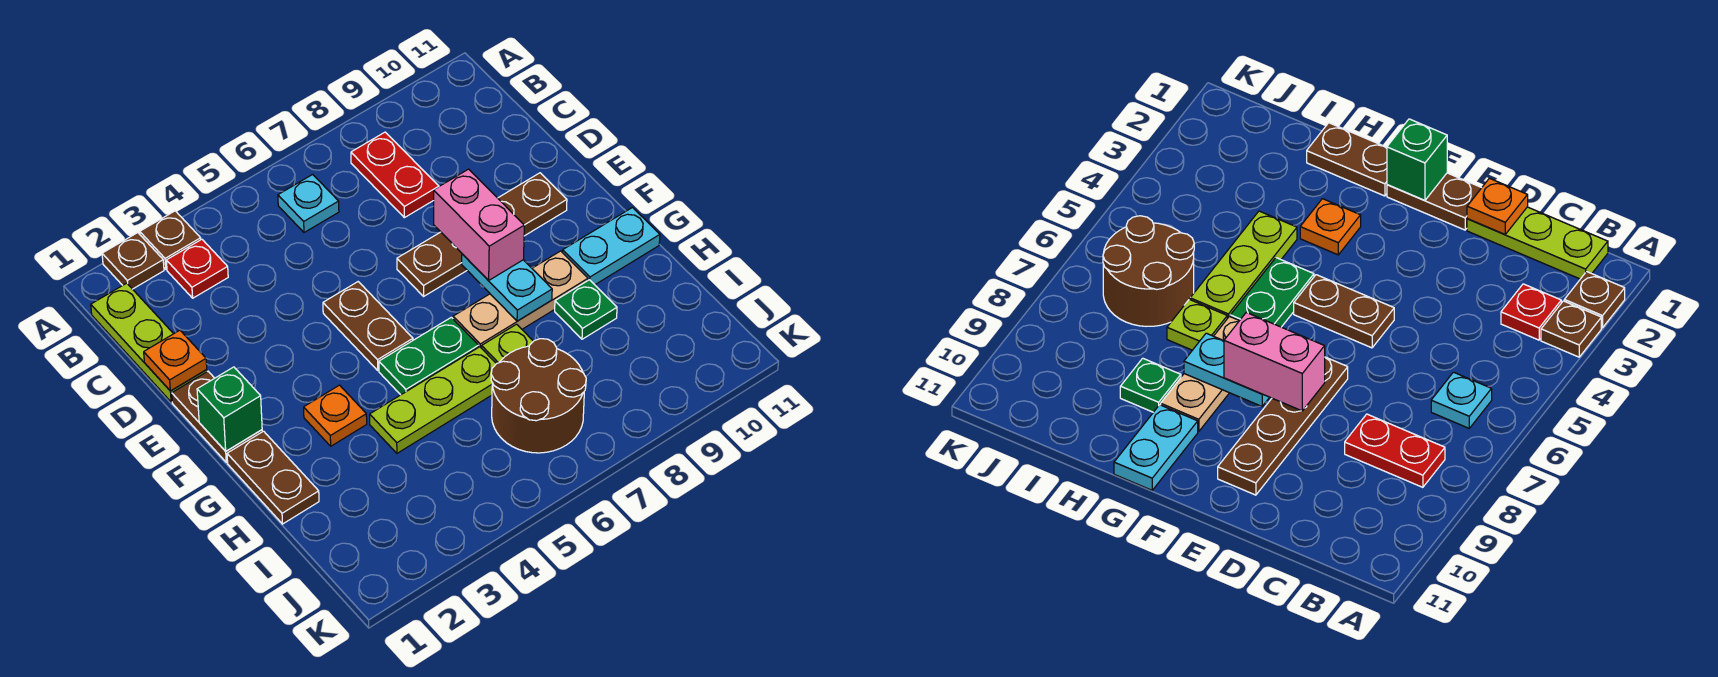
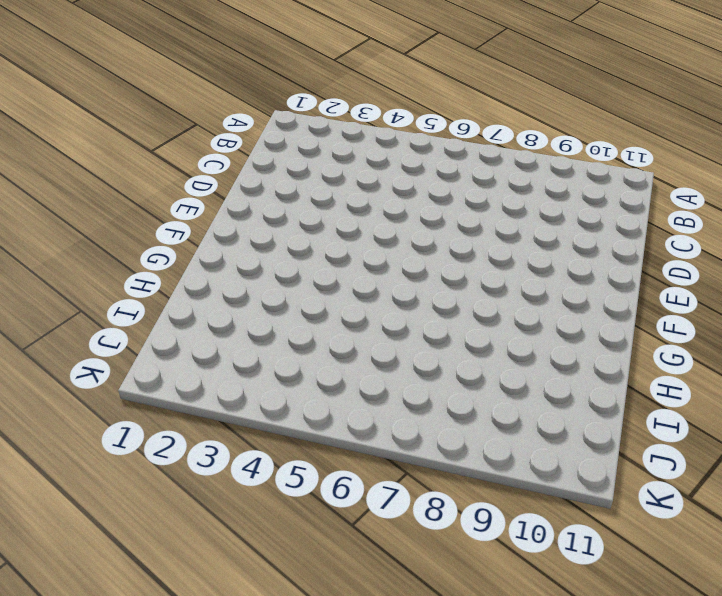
none -> brown 1x1 plate [102,233,164,289]
none -> brown 1x1 plate [140,211,201,269]
none -> lime 1x3 plate [91,283,207,402]

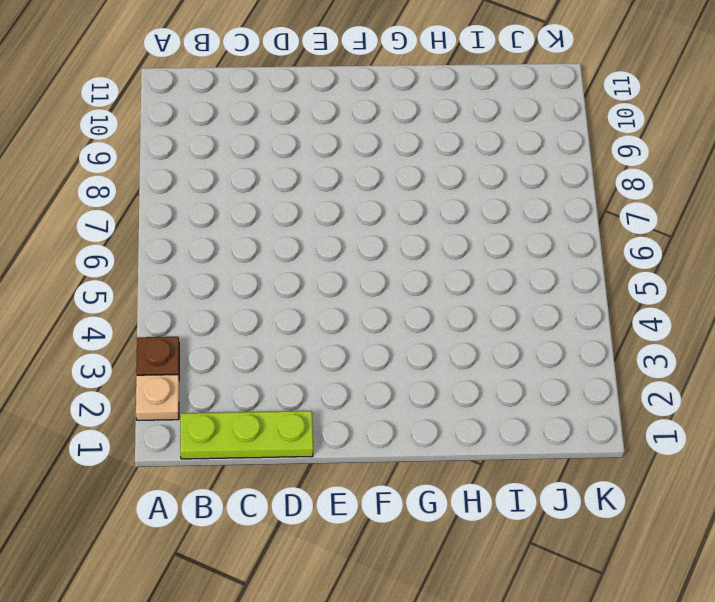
tan 1x1 plate [136,375,179,420] -> brown 1x1 plate [102,233,164,289]
none -> red 1x1 plate [166,239,228,298]
none -> cyan 1x1 plate [278,174,339,232]
none -> red 1x2 plate [351,132,439,218]

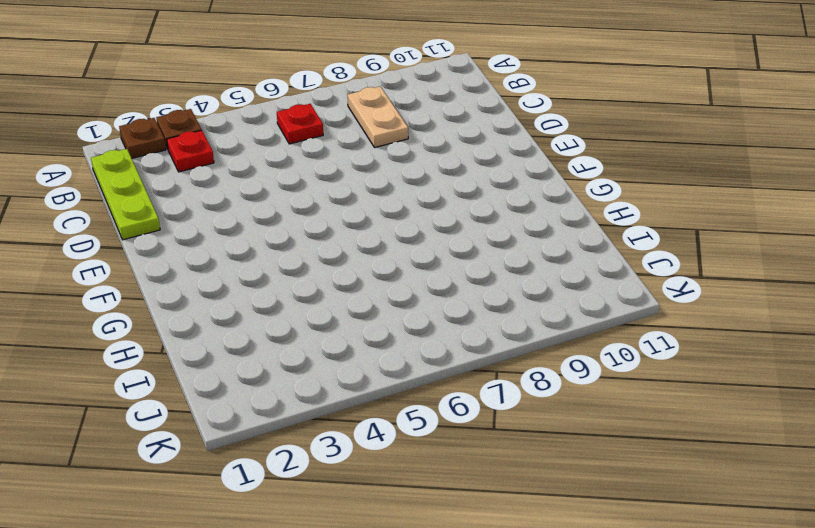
red 1x1 plate [277,104,323,144] -> cyan 1x1 plate [278,174,339,232]
tan 1x2 plate [347,86,408,148] -> red 1x2 plate [351,132,439,218]
none -> brown 1x2 plate [172,371,262,462]
none -> brown 1x2 plate [323,282,413,370]
none -> brown 1x4 plate [397,173,567,296]

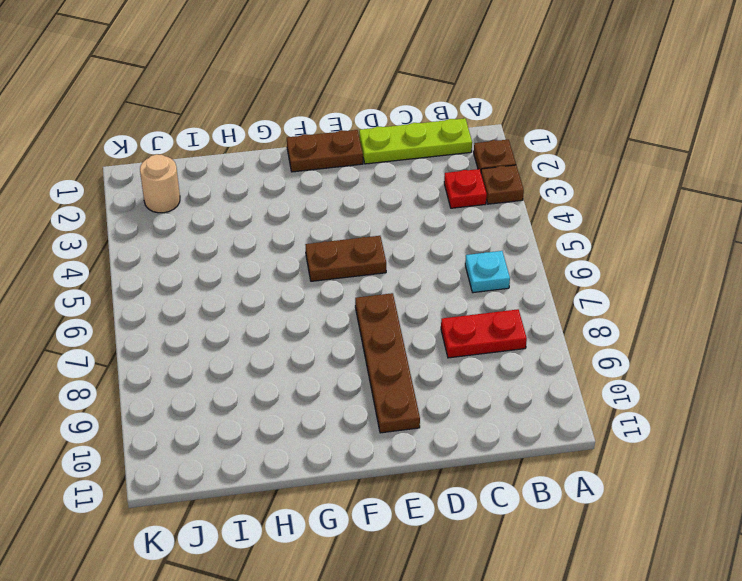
tan 1x1 round brick [140,154,180,213] -> none
none -> brown 1x2 plate [227,431,319,524]
none -> orange 1x1 plate [304,385,367,446]
none -> green 1x2 plate [379,317,478,395]

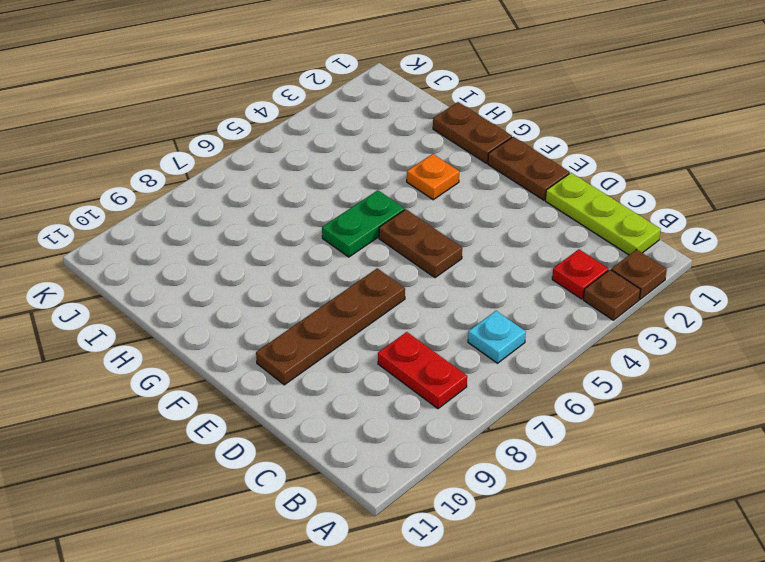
none -> tan 1x3 plate [453,251,588,348]
none -> cyan 1x2 plate [562,208,660,285]
none -> lime 1x3 plate [370,347,496,453]

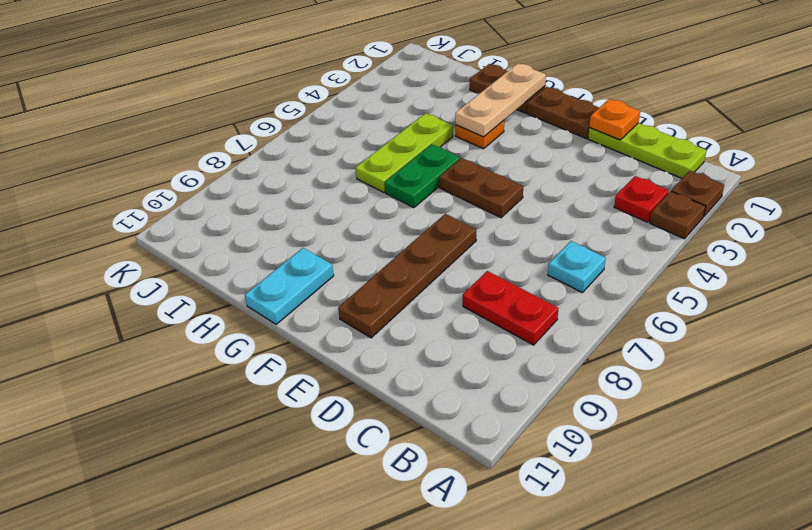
tan 1x3 plate [455,63,546,137] -> tan 1x3 plate moved to [453,251,588,348]
none -> lime 1x1 plate [482,324,533,364]
none -> green 1x1 plate [555,280,617,339]
none -> brown 2x2 round brick [491,339,586,453]

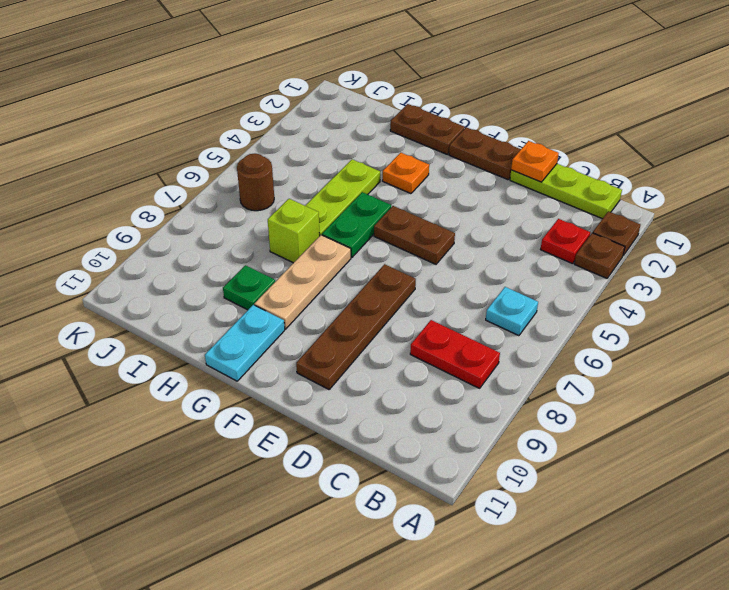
lime 1x1 brick [268,199,320,263] -> lime 1x1 plate [482,324,533,364]
brown 1x1 round brick [237,154,274,211] -> brown 2x2 round brick [491,339,586,453]
none -> green 1x1 brick [197,367,262,451]
none -> cyan 1x2 plate [462,254,552,321]
none -> pink 1x2 brick [434,169,524,281]

